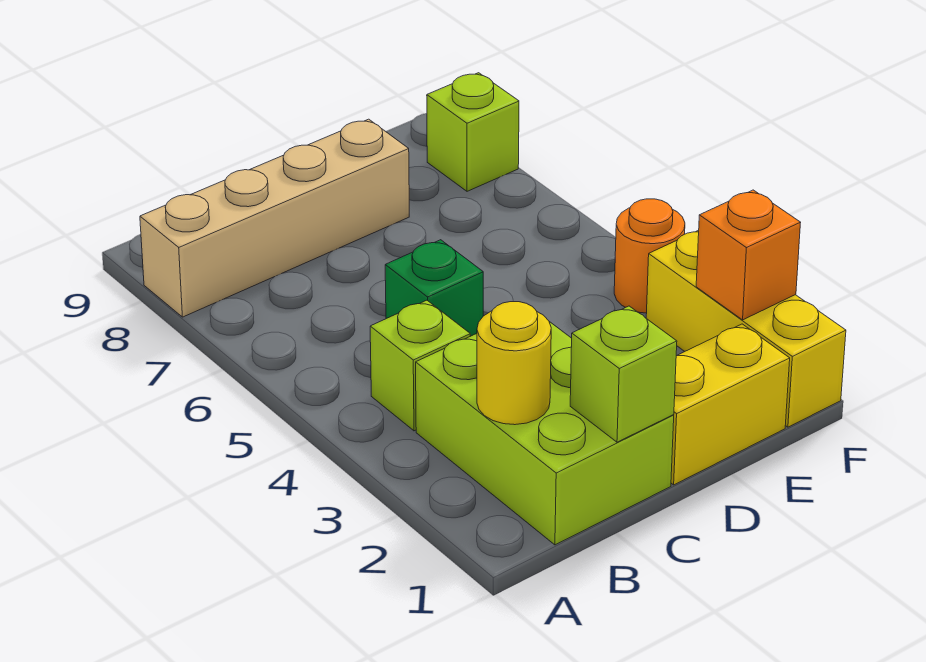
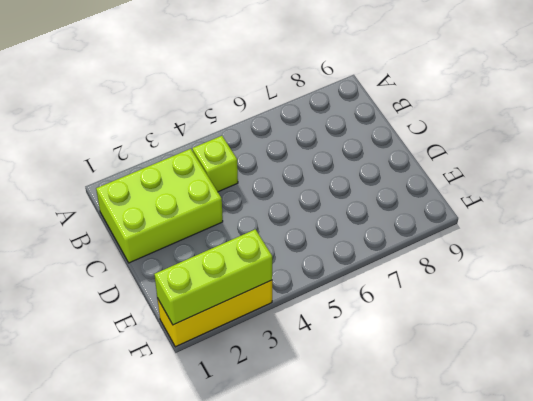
lime 1x3 brick [154,229,272,325] -> orange 1x1 brick [696,190,801,320]
none -> tan 1x4 brick [140,119,409,317]
none -> green 1x1 brick [385,240,483,336]

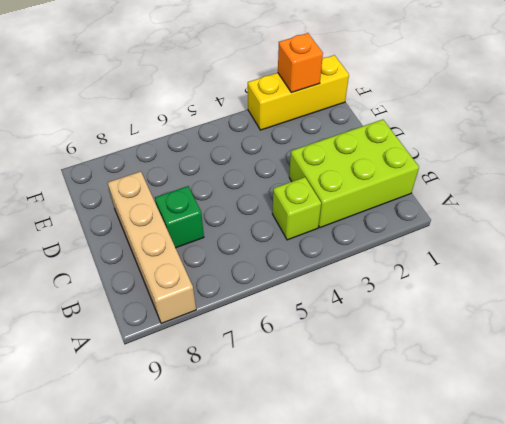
green 1x1 brick [155,186,204,248] -> green 1x1 brick moved to [385,240,483,336]
none -> yellow 1x2 brick [671,324,790,485]
none -> orange 1x1 round brick [614,199,685,313]

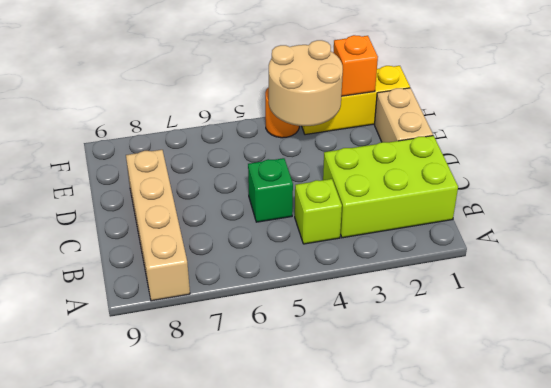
tan 1x2 brick [375,88,433,142] -> yellow 1x2 brick [671,324,790,485]
tan 2x2 round brick [269,40,343,126] -> none
none -> lime 1x1 brick [427,73,519,191]
none -> yellow 1x1 round brick [477,302,551,425]

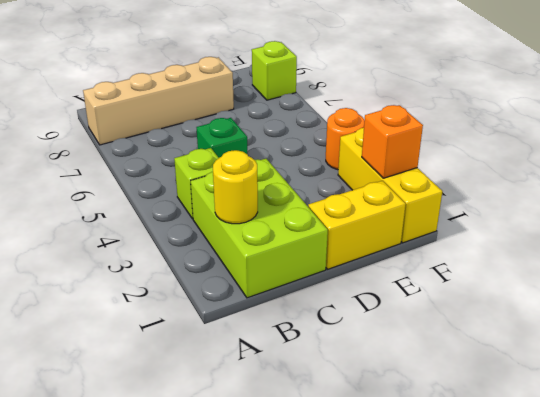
none -> lime 1x1 brick [570,306,677,442]

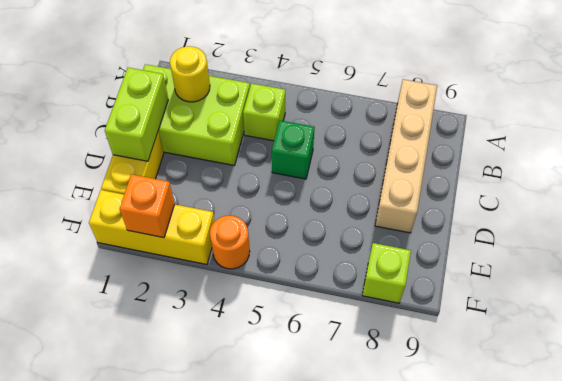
lime 1x2 brick [105,68,168,161] -> lime 1x1 brick [570,306,677,442]

